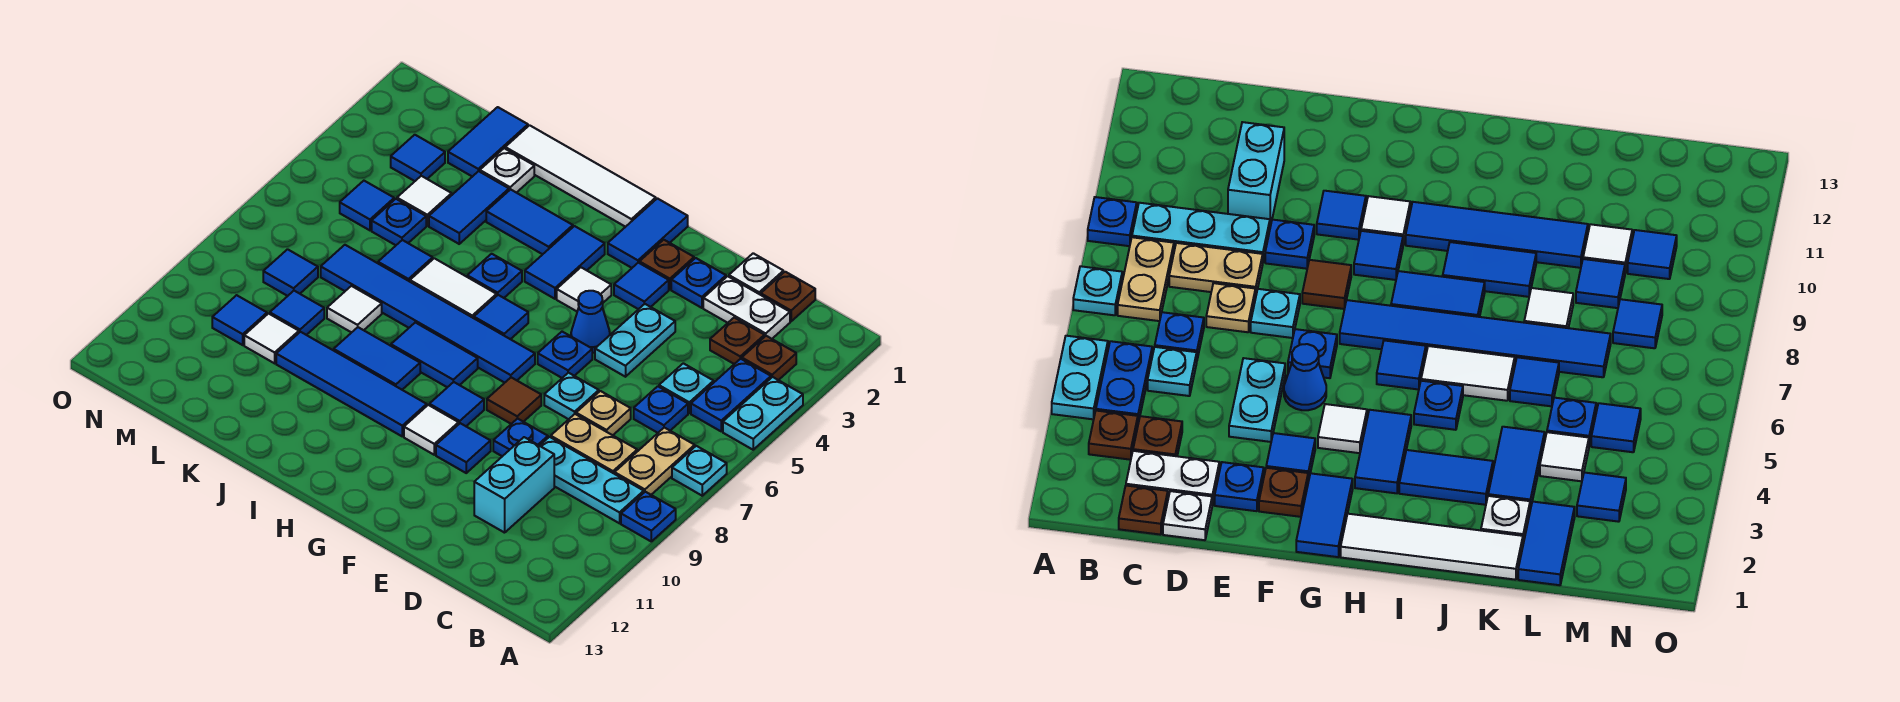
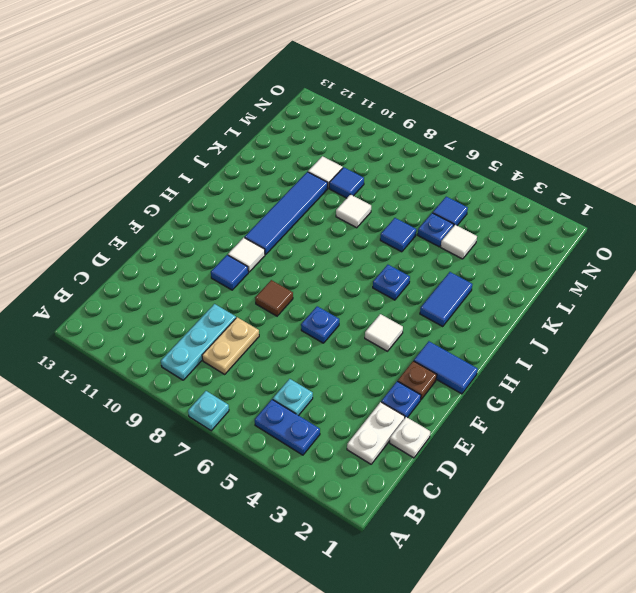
none -> cyan 1x2 plate [723,377,803,450]
none -> blue 1x1 plate [621,492,676,541]
none -> brown 1x1 plate [742,336,796,380]
none -> tan 1x2 plate [615,428,695,495]

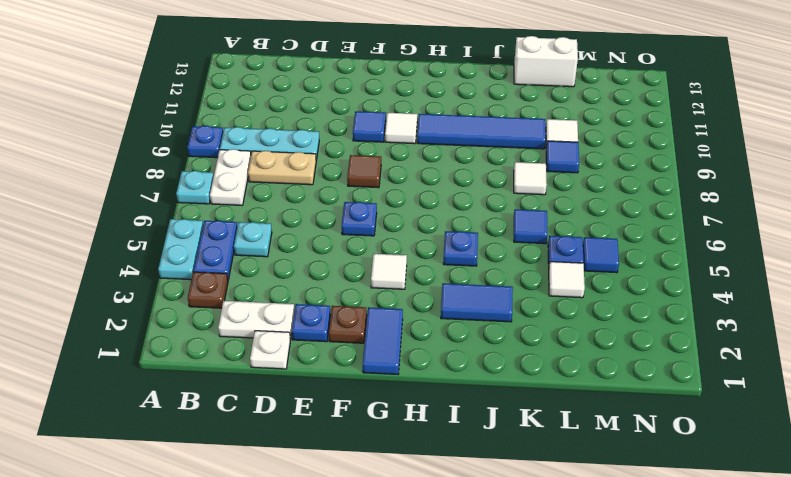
white 1x2 plate [210,149,251,205] -> tan 1x2 plate [615,428,695,495]
white 1x2 brick [514,36,578,87] -> none
none -> brown 1x1 plate [761,272,815,321]
none -> brown 1x1 plate [710,318,765,364]
none -> blue 1x1 plate [634,386,688,433]
none -> tan 1x1 plate [576,391,631,435]

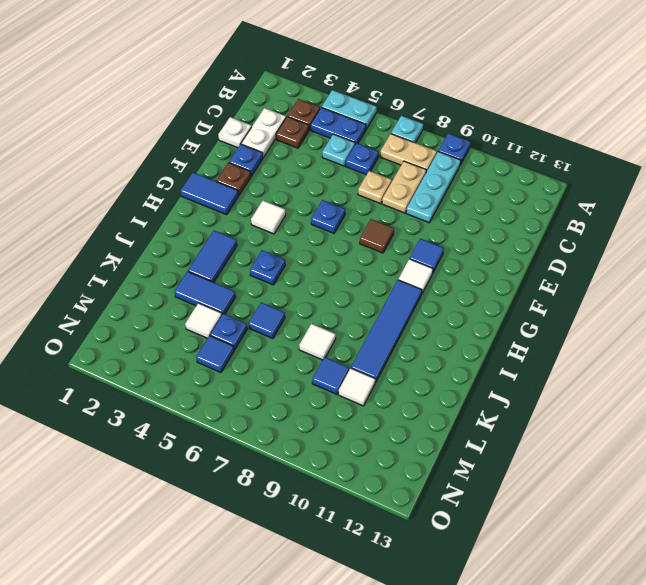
none -> brown 1x1 plate [761,272,815,321]
none -> cyan 1x2 brick [474,437,554,533]
none -> cyan 1x2 plate [595,304,675,377]
none -> cyan 1x1 plate [544,373,599,419]

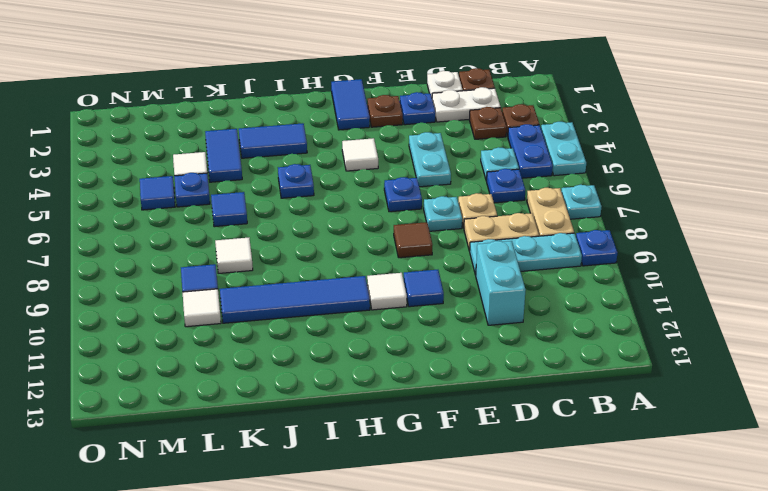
none -> blue 1x1 plate [493,418,548,456]
none -> blue 1x1 tile [614,263,669,309]
none -> blue 1x1 cone [571,291,610,353]
none -> blue 1x6 tile [321,245,535,383]

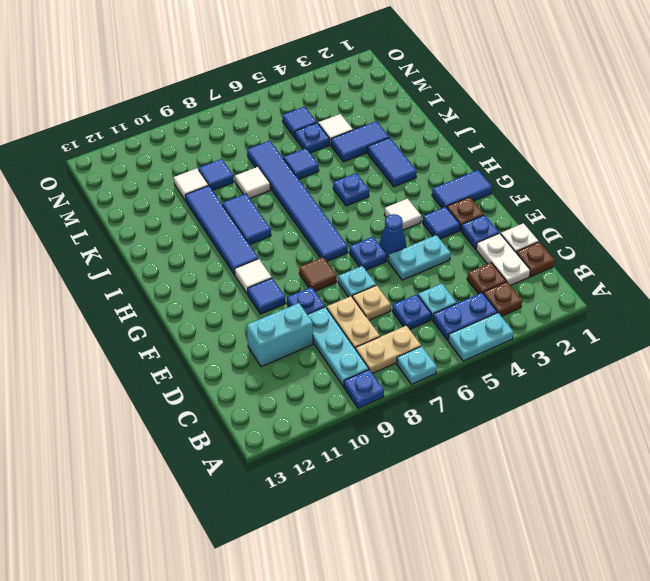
none -> blue 1x1 tile [429,382,484,426]
none -> white 1x4 tile [505,125,656,227]
none -> blue 1x2 tile [525,226,605,299]
none -> blue 1x1 tile [474,295,528,339]

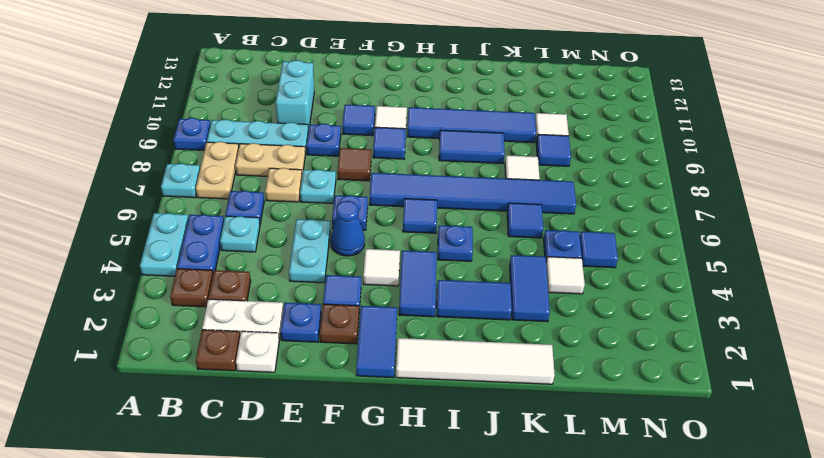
none -> blue 1x2 tile [391,322,478,387]
none -> white 1x2 tile [410,258,497,318]
none -> white 1x1 plate [480,148,534,193]
none -> blue 1x2 tile [448,107,528,177]

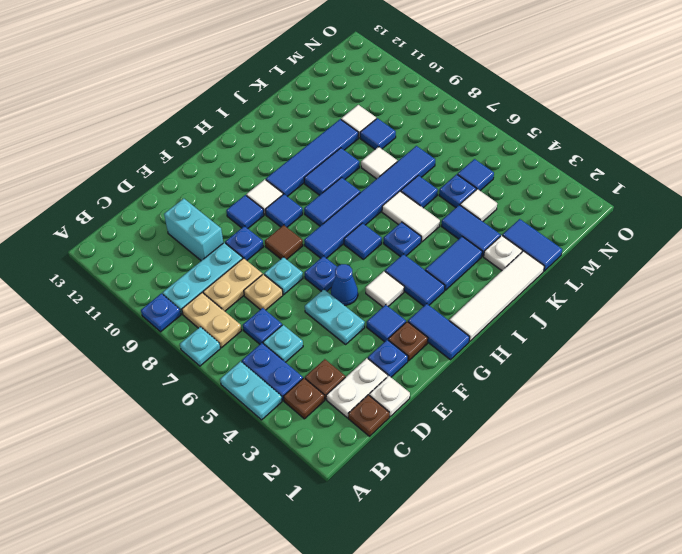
white 1x2 tile [382,191,440,242] -> white 1x2 tile turned to [410,258,497,318]
none -> blue 1x1 tile [391,135,445,181]
none -> blue 1x1 tile [263,249,318,296]
none -> blue 1x1 tile [212,295,267,345]

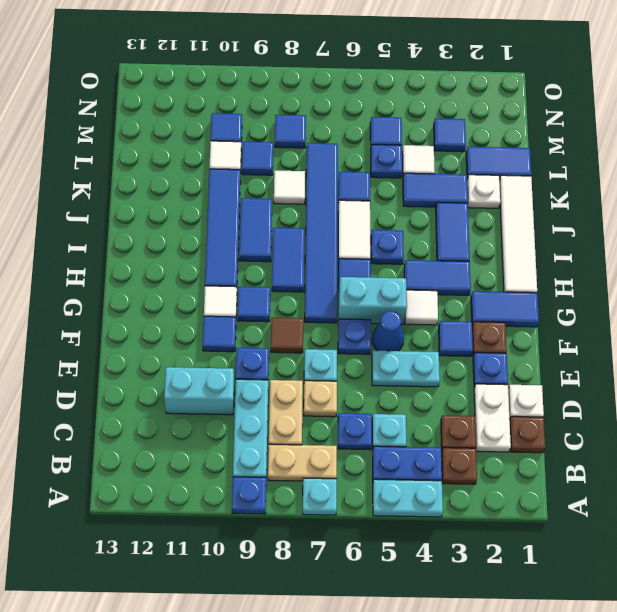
cyan 1x2 brick [338,277,407,324] -> none

